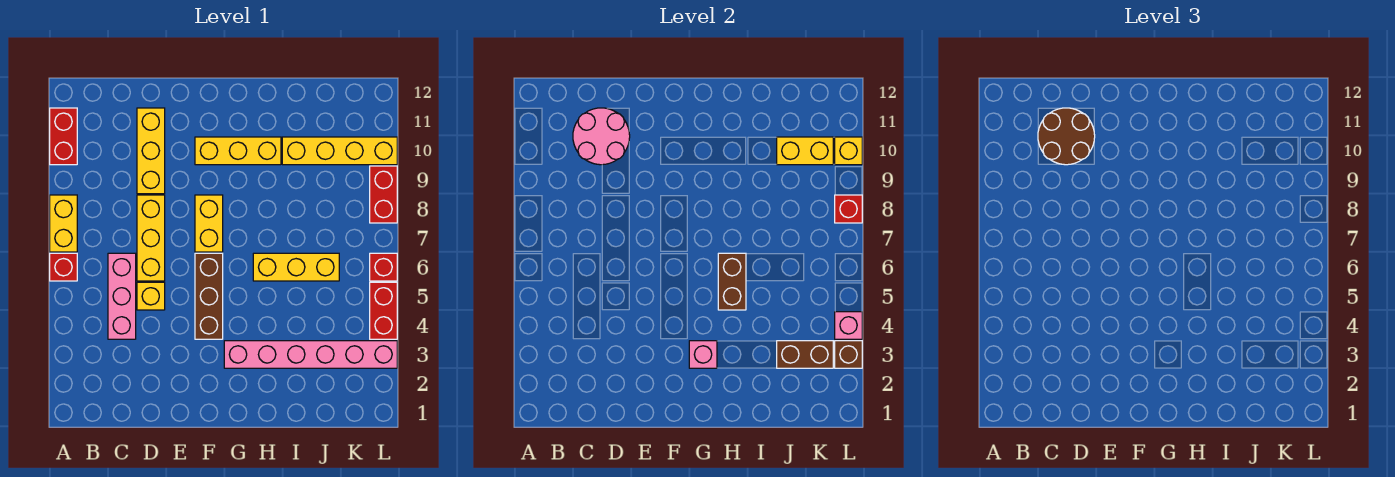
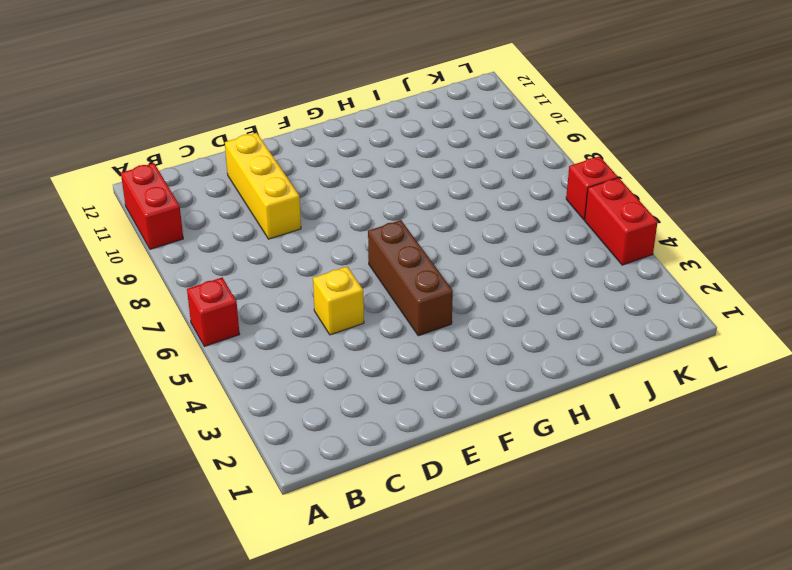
none -> yellow 1x2 brick [50,195,77,252]
none -> pink 1x3 brick [108,253,136,339]
none -> yellow 1x3 brick [137,195,165,281]

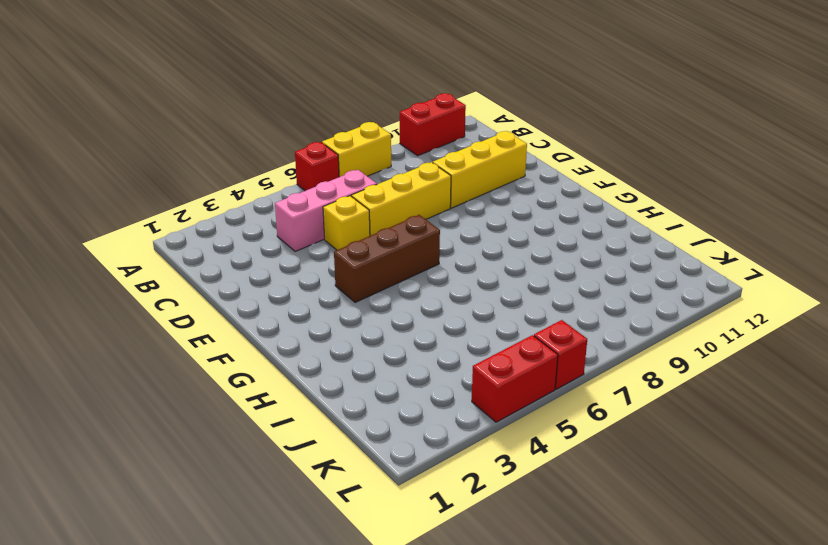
none -> yellow 1x2 brick [195,195,223,252]
none -> yellow 1x3 brick [195,137,281,165]
none -> pink 1x6 brick [224,341,397,368]

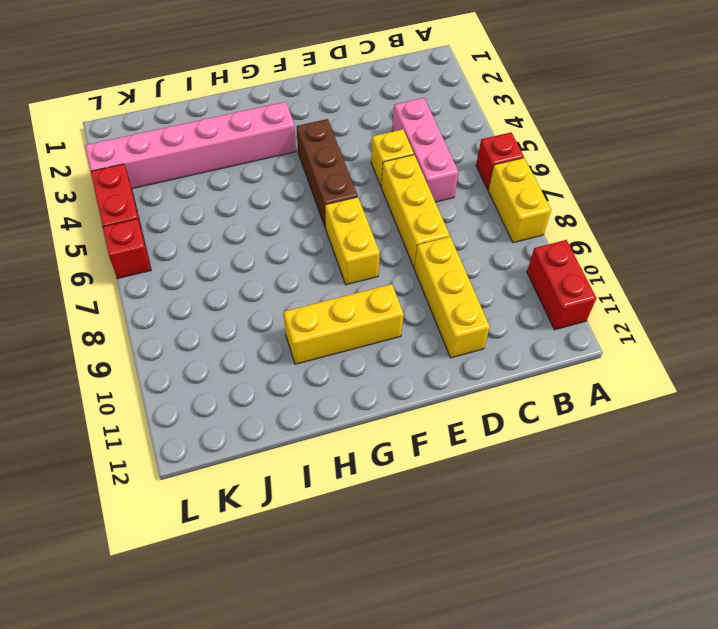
none -> yellow 1x3 brick [253,253,339,281]
none -> yellow 1x4 brick [282,137,397,165]
none -> red 1x2 brick [370,166,397,223]

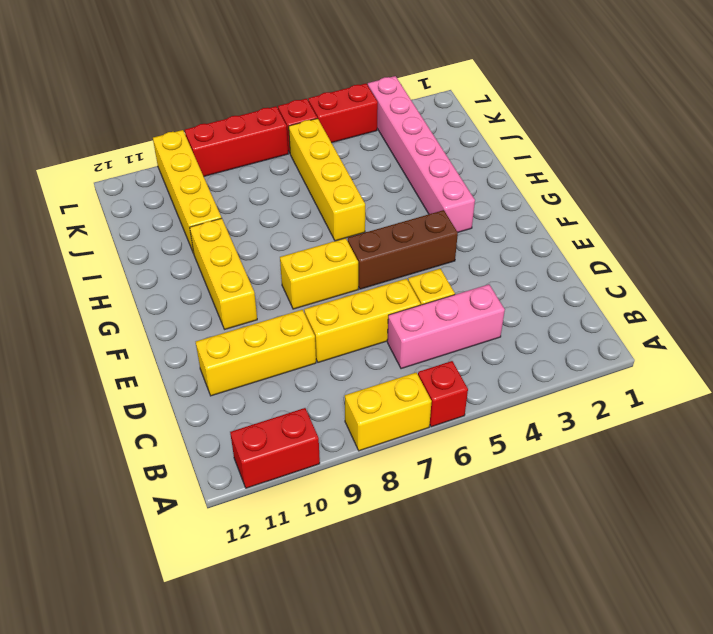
yellow 1x4 brick [289,118,365,241] -> yellow 1x3 brick [253,253,339,281]
red 1x3 brick [185,106,288,176] -> red 1x2 brick [370,166,397,223]
none -> pink 2x2 round brick [573,108,630,165]
none -> pink 1x1 brick [689,341,717,368]
none -> brown 1x2 brick [718,253,746,310]

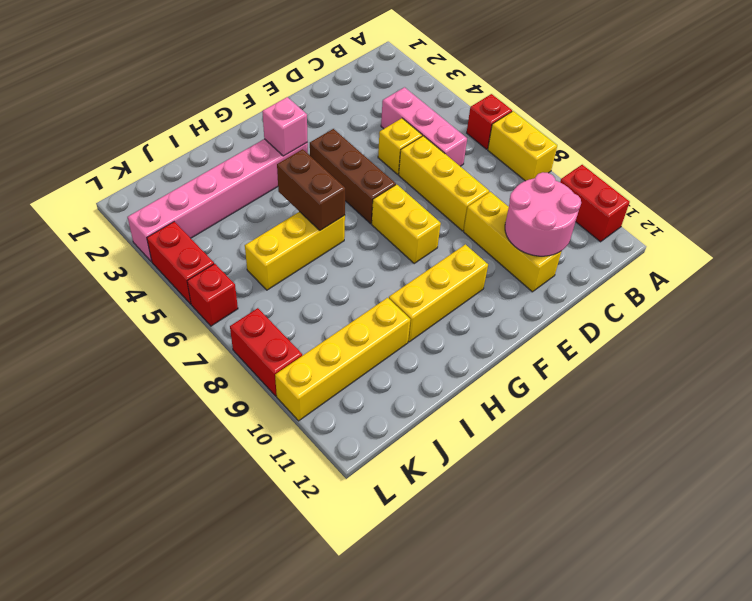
none -> brown 1x2 brick [777,341,833,368]
none -> yellow 1x2 brick [777,137,833,165]
none -> brown 1x1 brick [835,341,862,368]

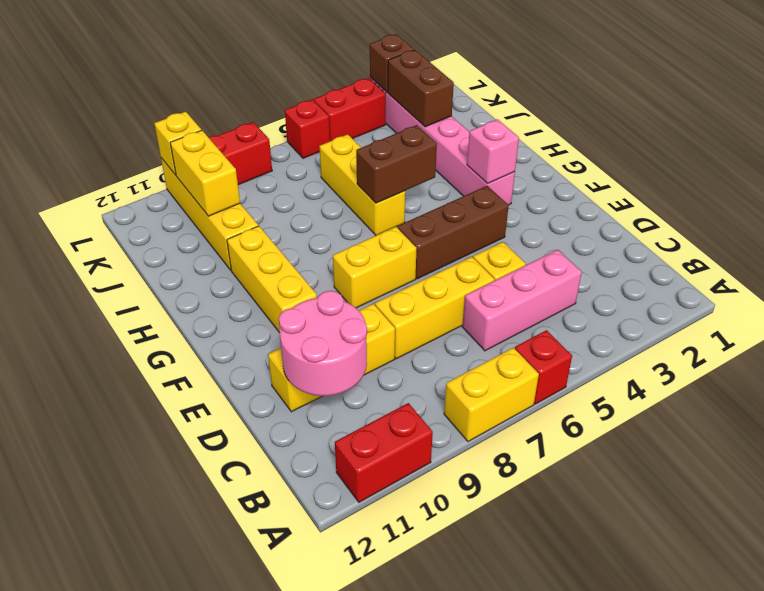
none -> pink 1x1 brick [835,312,862,339]
none -> red 1x1 brick [835,195,862,223]
none -> brown 2x2 round brick [1038,108,1095,165]

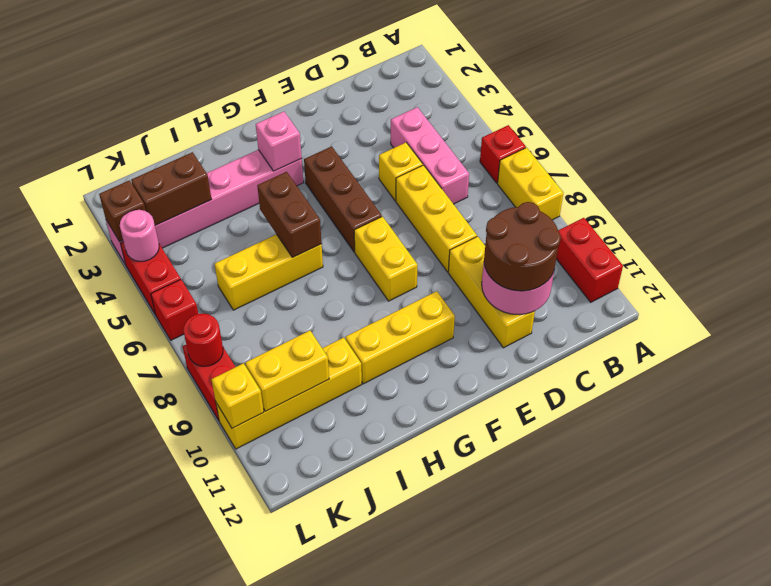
pink 1x1 round brick [120,210,159,261] -> pink 1x1 brick [835,312,862,339]
red 1x1 round brick [184,314,223,366] -> red 1x1 brick [835,195,862,223]

